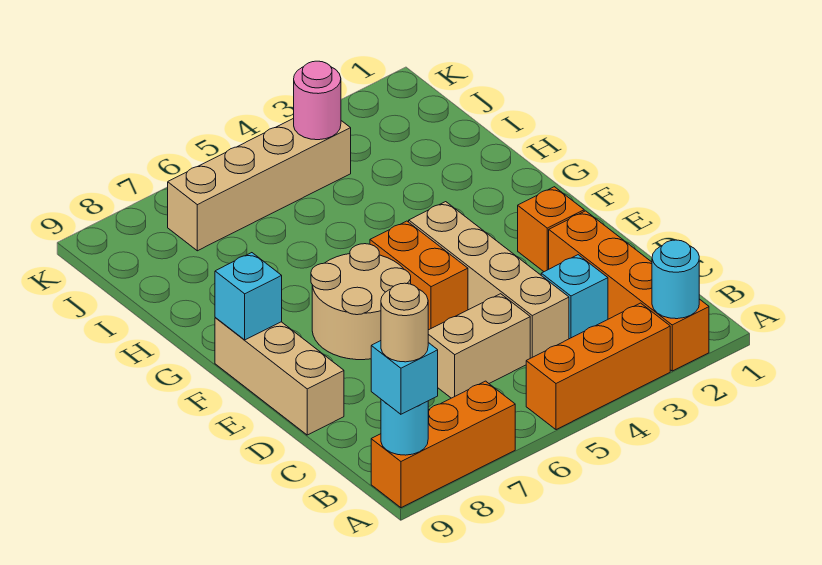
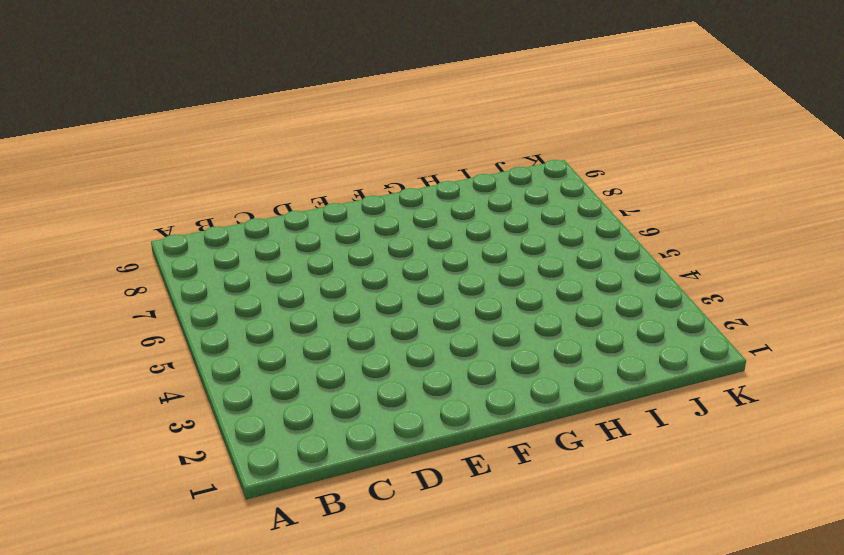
none -> orange 1x4 brick [549,211,709,371]
none -> orange 1x3 brick [526,303,670,430]
none -> orange 1x3 brick [371,381,515,508]

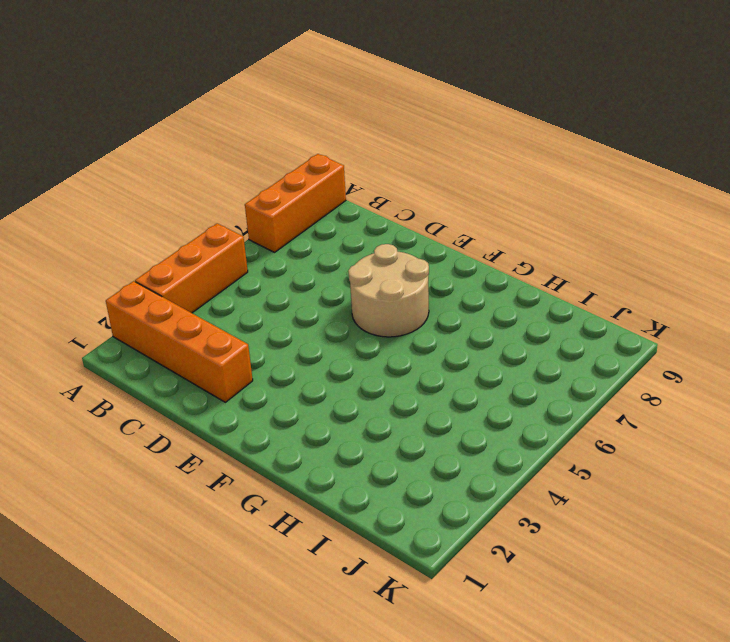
none -> cyan 1x1 brick [541,255,608,339]
none -> tan 1x4 brick [409,202,569,358]
none -> tan 1x2 brick [428,294,530,398]

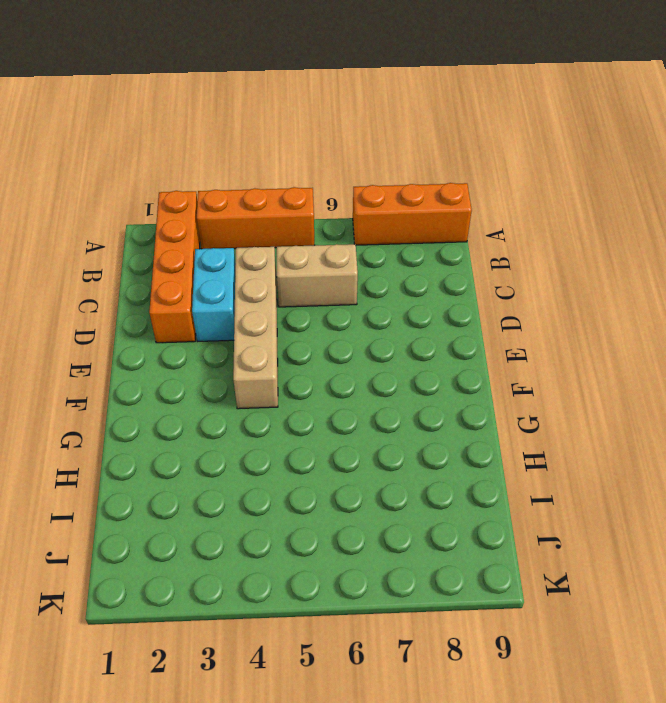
cyan 1x2 brick [192,248,236,341] -> cyan 1x1 brick [541,255,608,339]
none -> tan 1x3 brick [215,318,344,435]
none -> orange 1x1 brick [518,187,584,272]
none -> orange 1x2 brick [370,221,468,330]

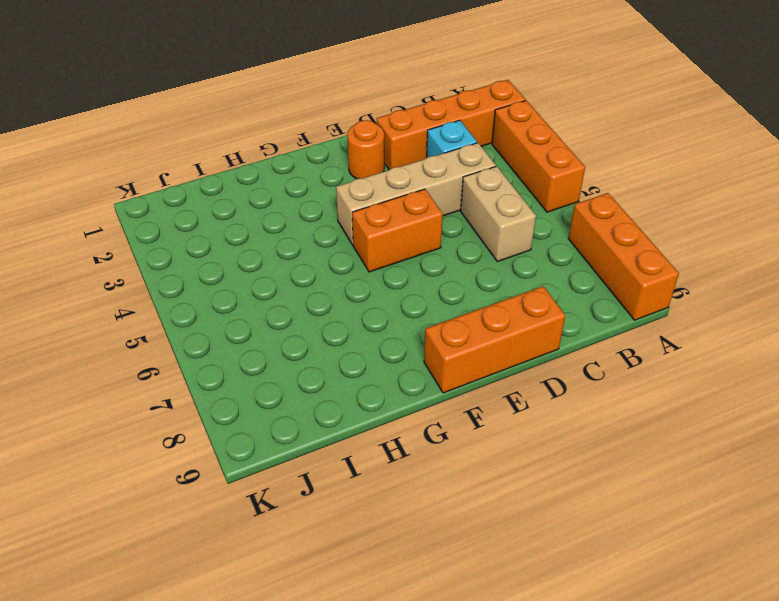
orange 1x3 brick [424,286,565,393] -> tan 1x3 brick [215,318,344,435]
orange 1x1 round brick [348,120,384,179] -> orange 1x1 brick [518,187,584,272]
none -> tan 2x2 round brick [311,244,411,360]
none -> tan 1x4 brick [168,118,351,251]
none -> cyan 1x1 round brick [652,240,699,319]

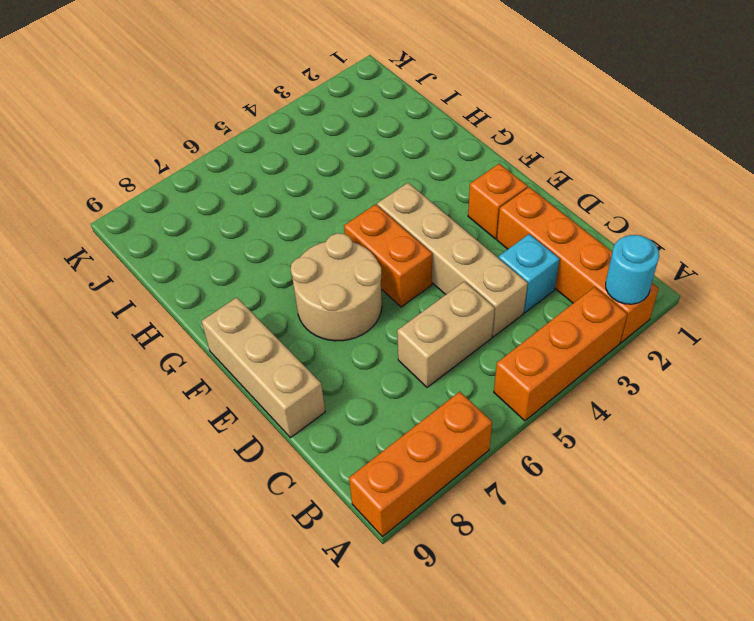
none -> tan 1x4 brick [168,118,351,251]
none -> cyan 1x1 round brick [381,400,428,455]
none -> cyan 1x1 brick [215,253,282,340]

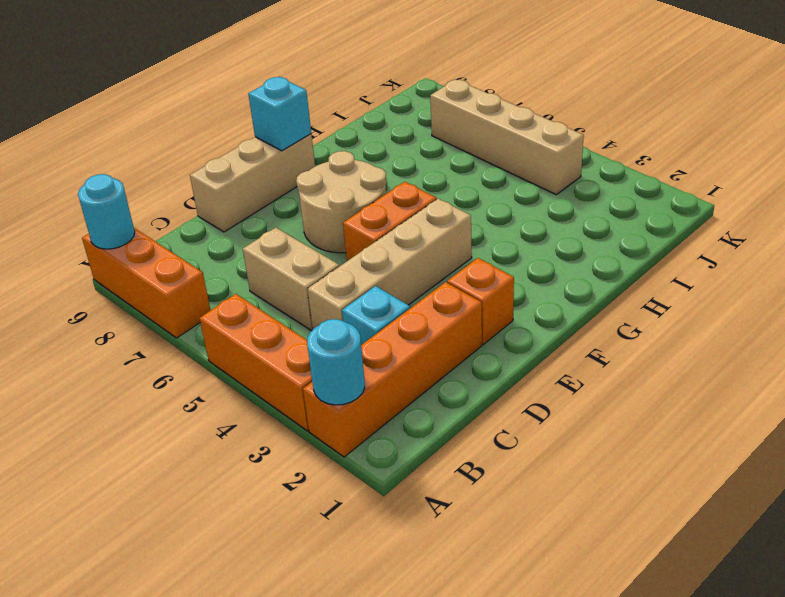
none -> pink 1x1 round brick [294,61,341,140]
none -> cyan 1x1 brick [371,341,438,414]
none -> tan 1x1 round brick [381,283,428,362]

